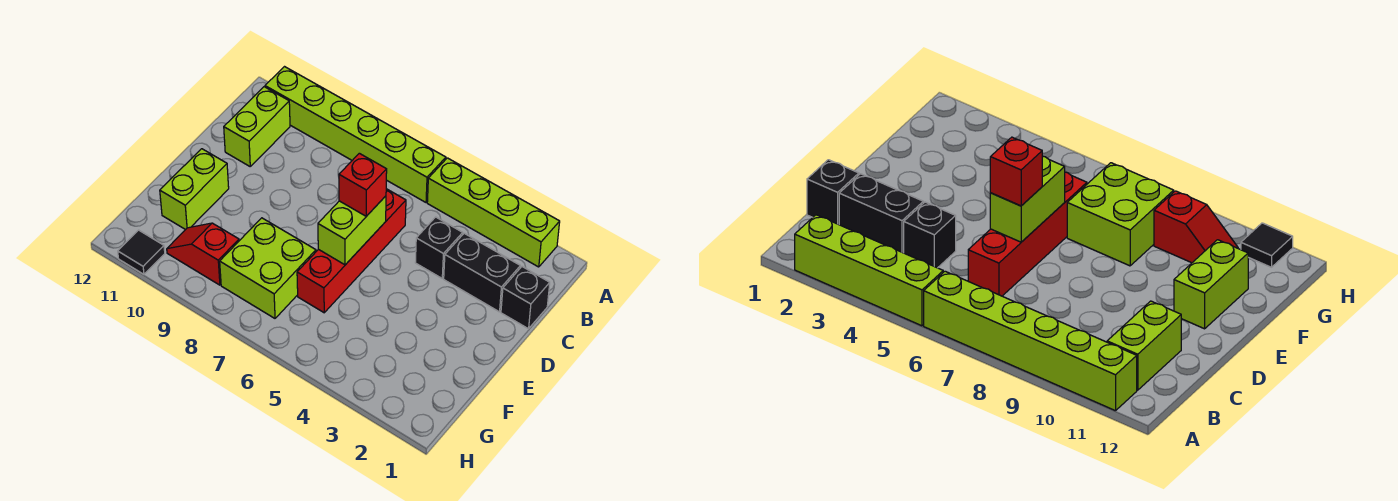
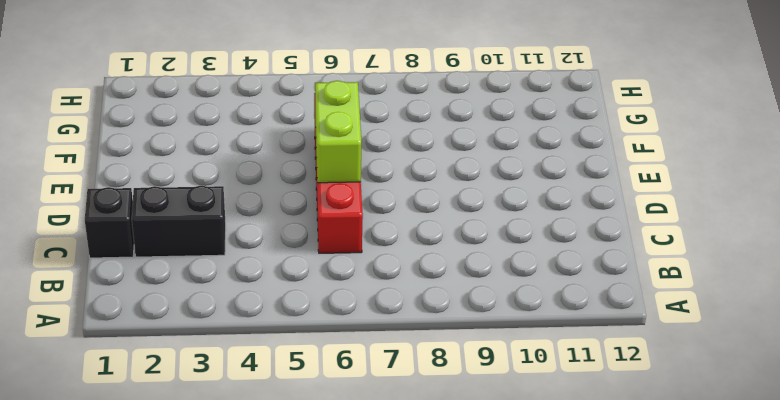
none -> lime 1x4 brick [427,158,560,267]
none -> lime 1x6 brick [265,67,446,202]
none -> lime 1x2 brick [224,87,290,166]

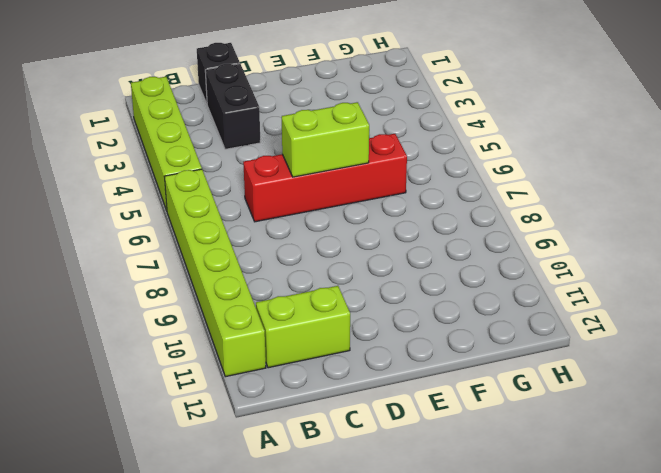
none -> black 1x1 brick [415,217,463,278]
none -> lime 1x2 brick [160,149,229,230]
none -> lime 2x2 brick [220,218,316,318]

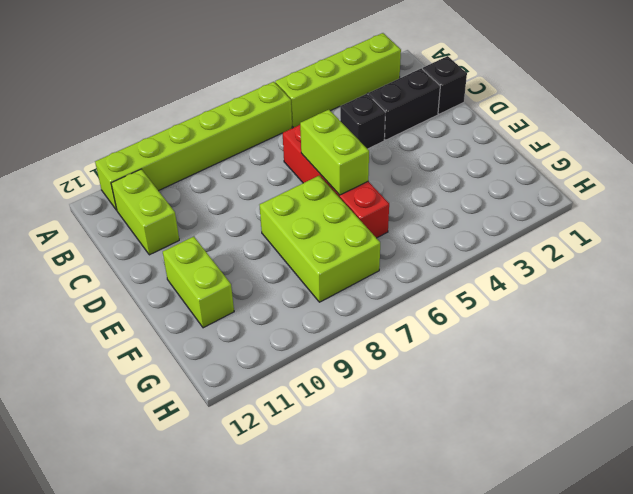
lime 2x3 brick [260,176,380,302] -> lime 2x2 brick [220,218,316,318]
none -> red 1x2 slope [167,223,239,285]
none -> black 1x1 tile [118,230,165,274]
none -> red 1x1 brick [339,153,387,216]

